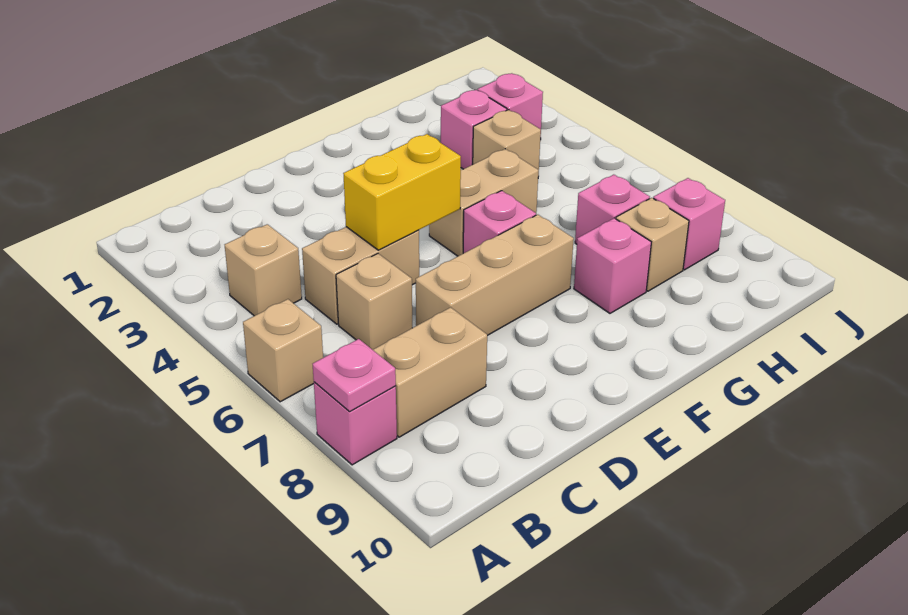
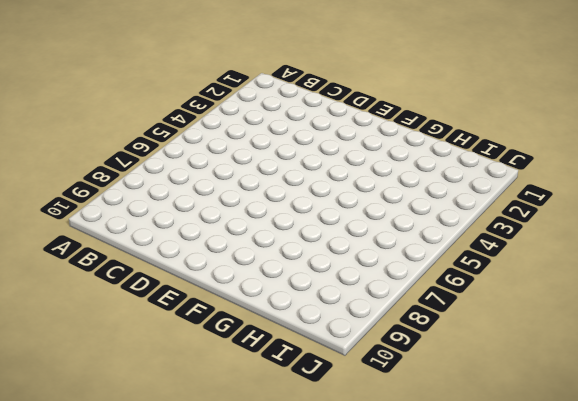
none -> tan 1x1 brick [243,299,323,402]
none -> pink 1x1 brick [314,382,397,465]
none -> tan 1x1 brick [225,224,302,316]

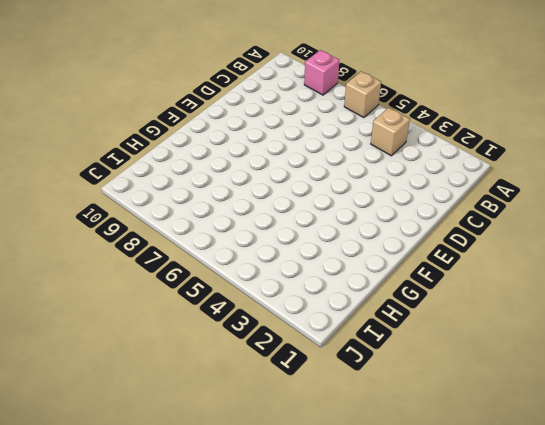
none -> tan 1x2 brick [373,307,487,437]
none -> tan 1x2 brick [302,227,419,324]
none -> tan 1x1 brick [336,254,412,350]

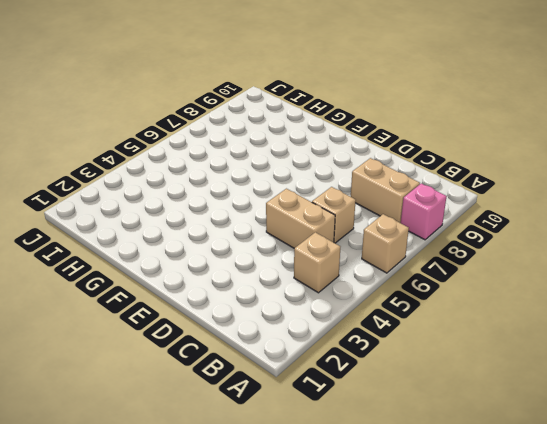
none -> tan 1x3 brick [416,215,574,336]
none -> tan 1x2 brick [429,149,539,256]
none -> pink 1x1 brick [463,191,536,253]

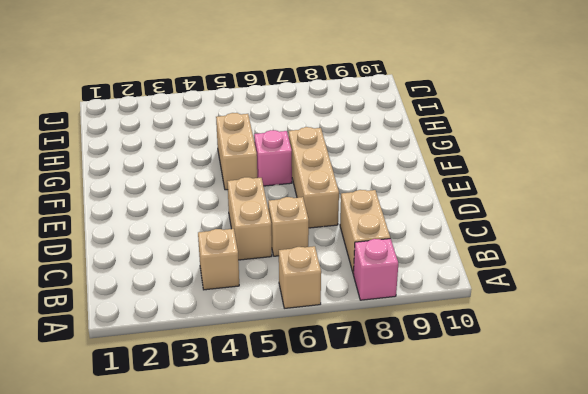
none -> pink 1x1 brick [574,218,651,313]
none -> pink 1x1 brick [441,90,507,169]
none -> tan 1x1 brick [473,110,541,176]

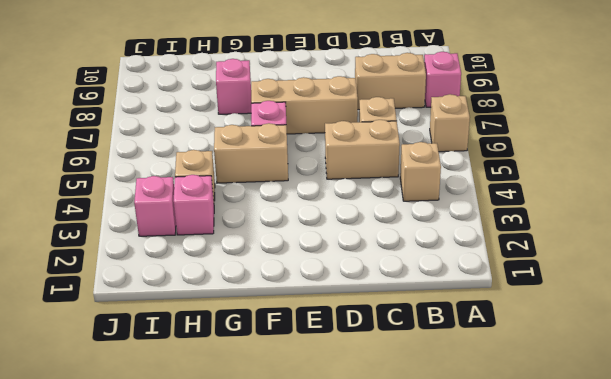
none -> pink 1x1 brick [575,175,650,244]
none -> tan 1x1 brick [616,198,689,291]
none -> pink 1x1 brick [653,178,725,270]

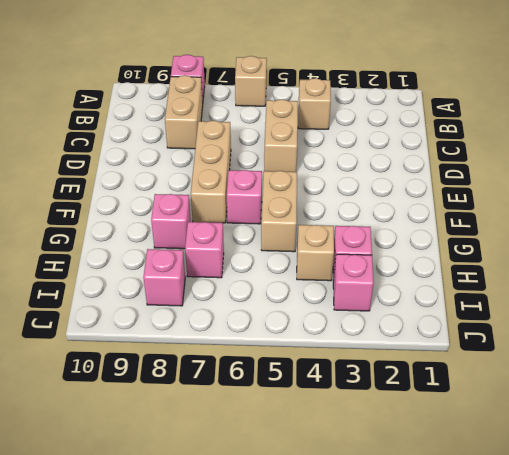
none -> tan 1x1 brick [336,254,412,350]
none -> tan 1x1 brick [616,198,689,291]
none -> pink 1x1 plate [313,339,396,412]

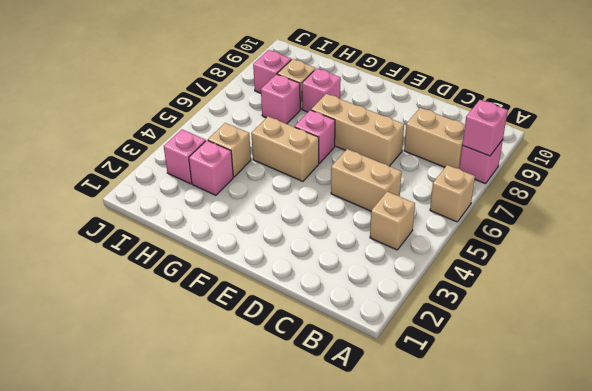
pink 1x1 brick [462,100,508,156] -> pink 1x1 plate [313,339,396,412]
none -> tan 1x1 brick [336,254,412,350]
none -> yellow 1x2 brick [343,134,461,250]

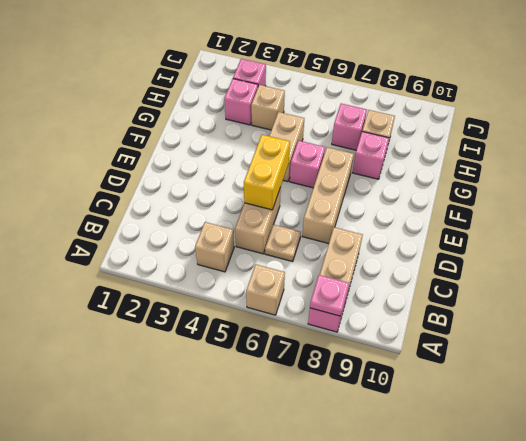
tan 1x1 plate [265,225,301,262] -> tan 1x1 brick [336,254,412,350]
none -> pink 1x1 brick [653,178,725,270]

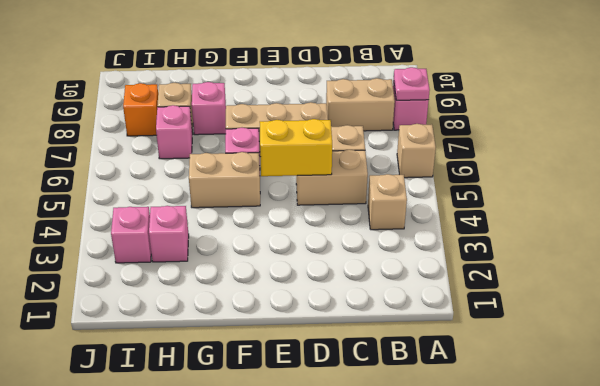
orange 1x1 brick [123,83,158,136] -> pink 1x1 brick [653,178,725,270]
none -> tan 1x1 brick [473,110,541,176]

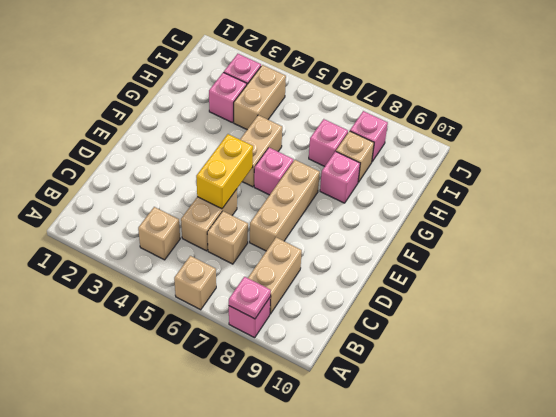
tan 1x2 brick [234,65,286,129] -> tan 1x1 brick [473,110,541,176]

